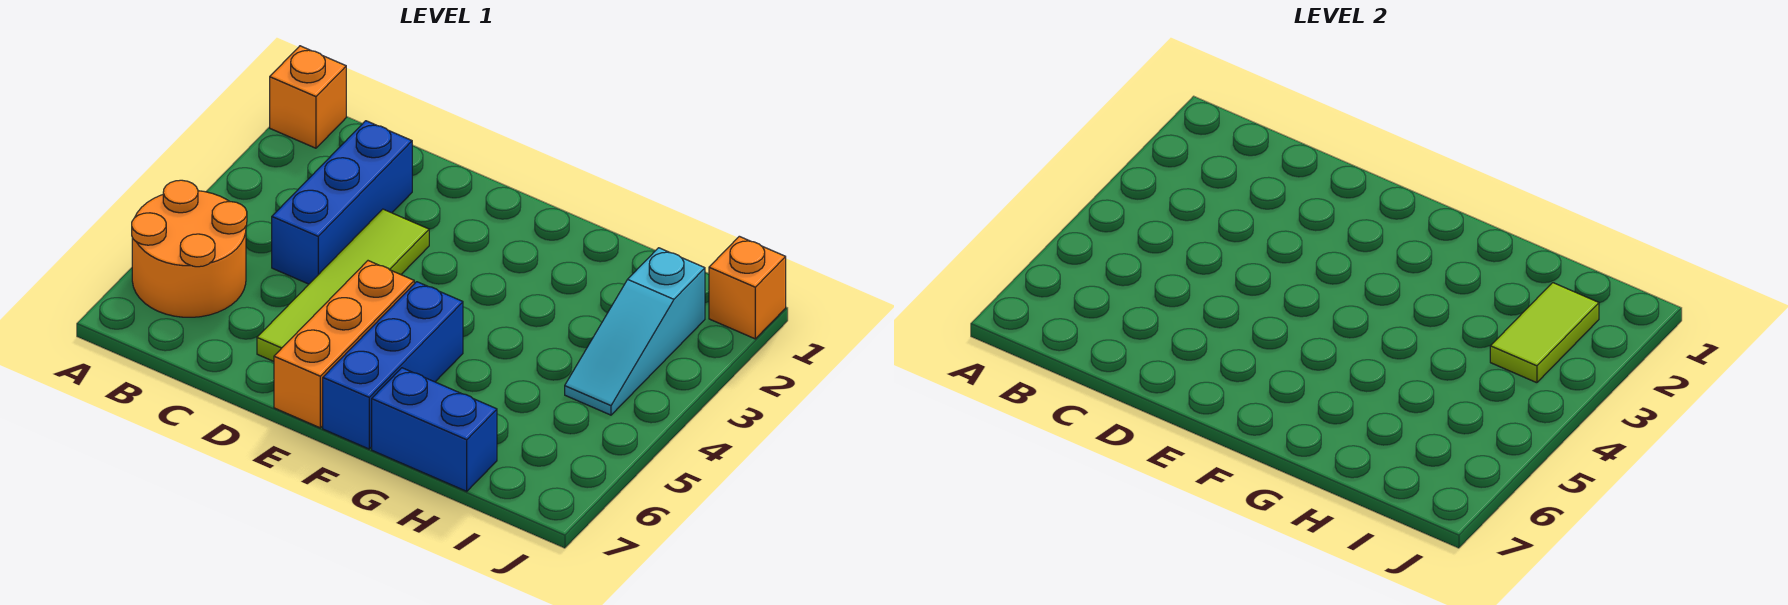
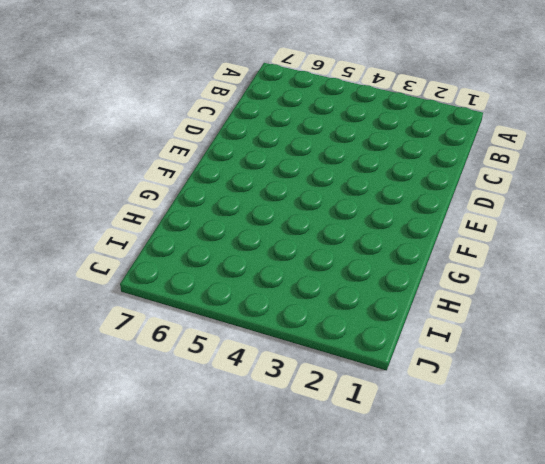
none -> orange 1x1 brick [270,46,346,148]
none -> orange 2x2 round brick [132,180,247,317]

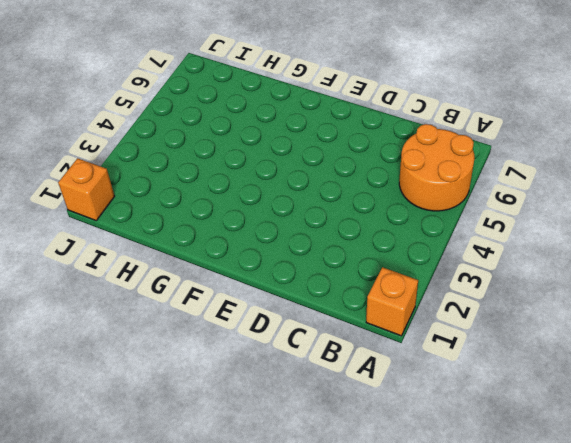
none -> blue 1x3 brick [272,121,412,284]
none -> lime 1x4 tile [257,209,429,361]

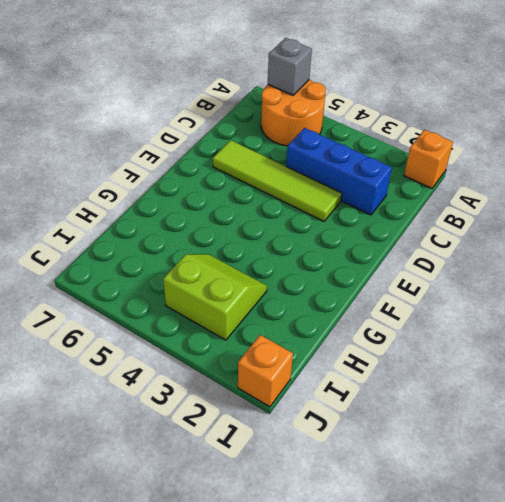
grey 1x1 brick [268,38,312,95] -> none
lime 2x2 slope [163,254,267,340] -> cyan 1x3 slope [565,248,705,415]
none -> orange 1x3 brick [274,261,414,428]
none -> blue 1x3 brick [323,282,463,449]

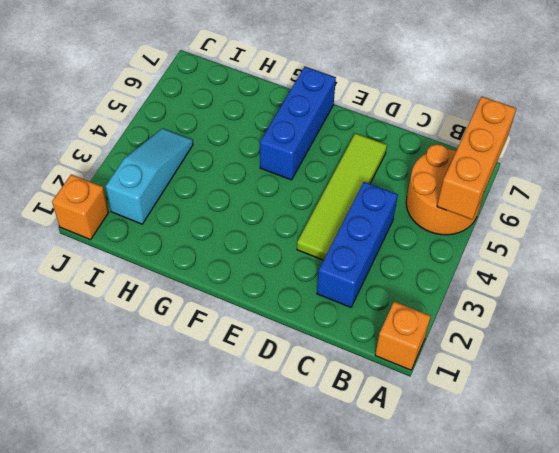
orange 1x3 brick [437,97,516,219] -> orange 1x3 brick moved to [274,261,414,428]
none -> blue 1x2 brick [372,368,497,491]
none -> lime 1x2 tile [1490,283,1599,383]

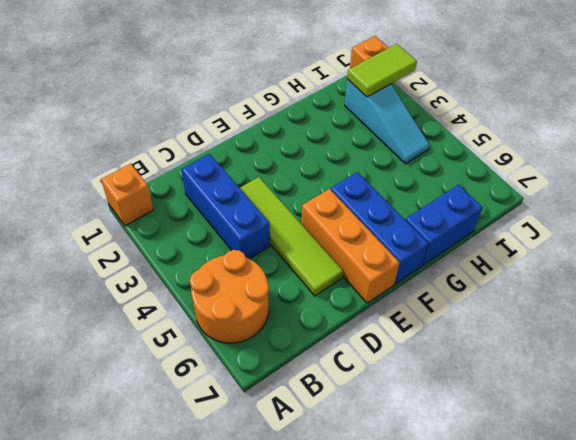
lime 1x2 tile [347,44,417,97] -> lime 1x2 tile turned to [1490,283,1599,383]

